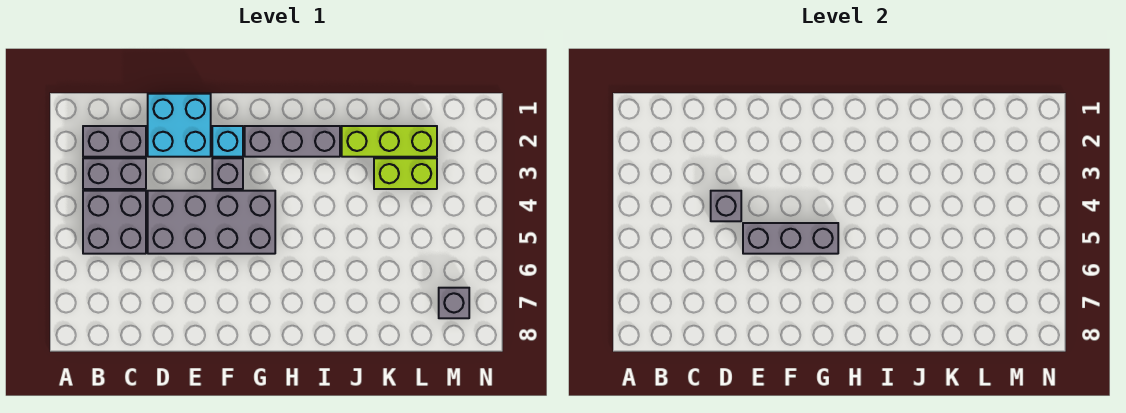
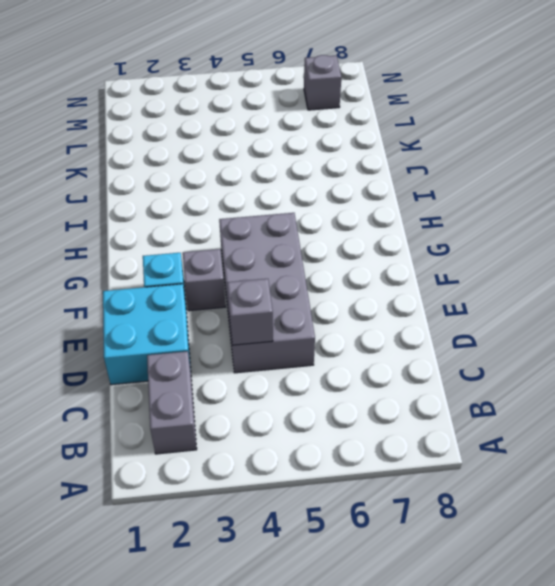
none -> grey 1x2 brick [83,158,146,189]
none -> grey 2x2 brick [83,191,146,254]
none -> grey 1x3 brick [245,126,340,157]

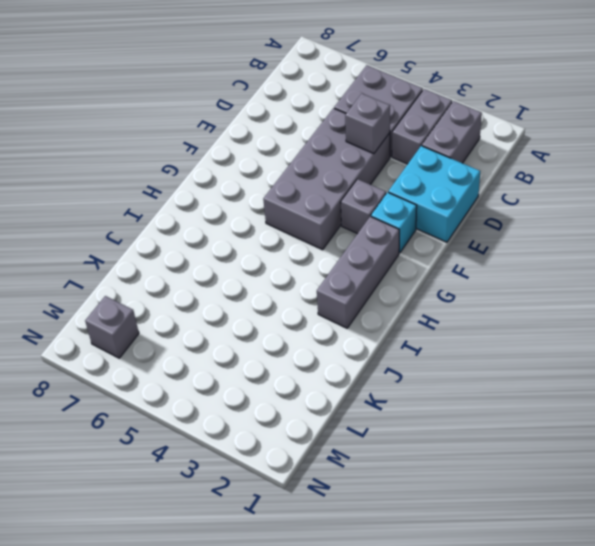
none -> lime 1x3 brick [342,126,437,157]
none -> lime 1x2 brick [374,158,437,189]
none -> grey 1x3 brick [743,223,838,254]

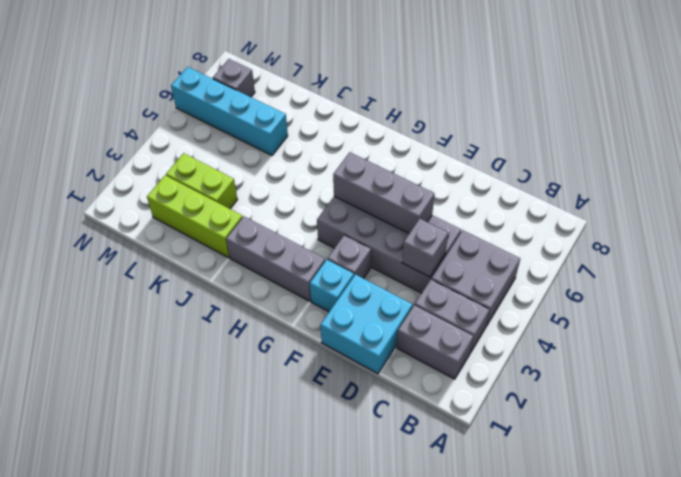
cyan 1x4 brick [171,67,288,155] -> none

